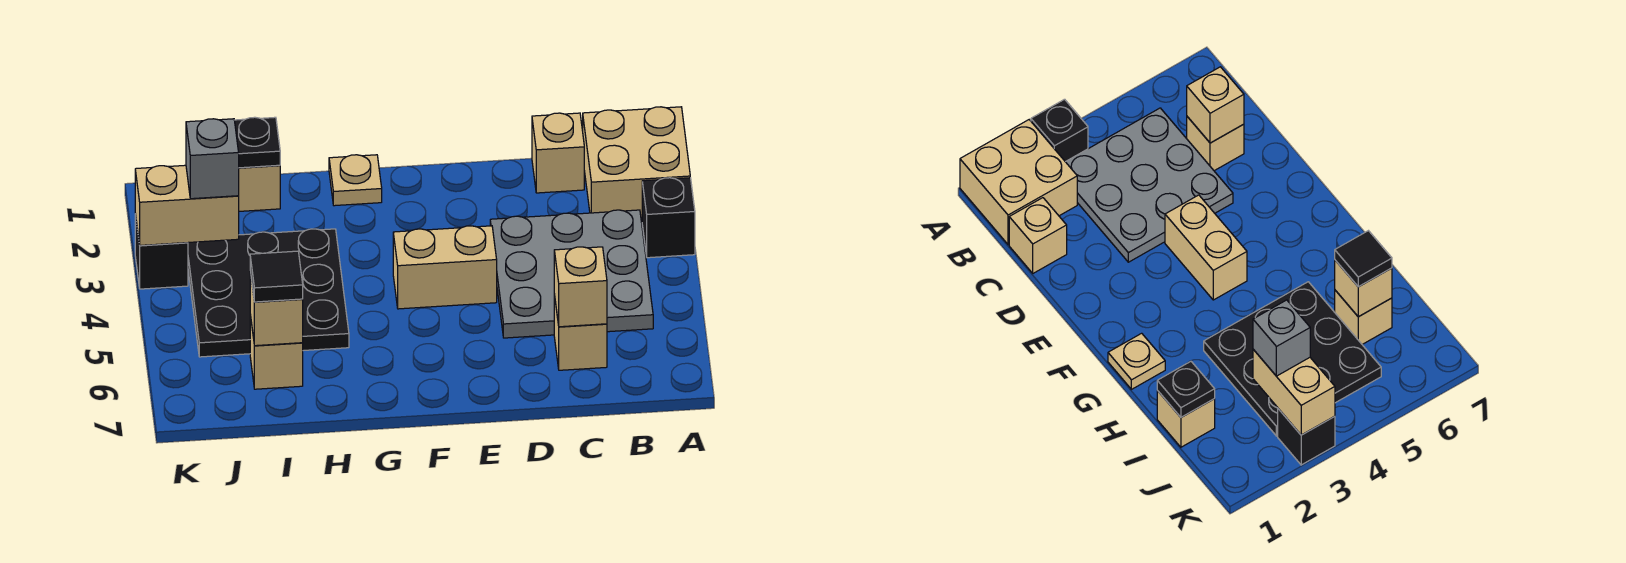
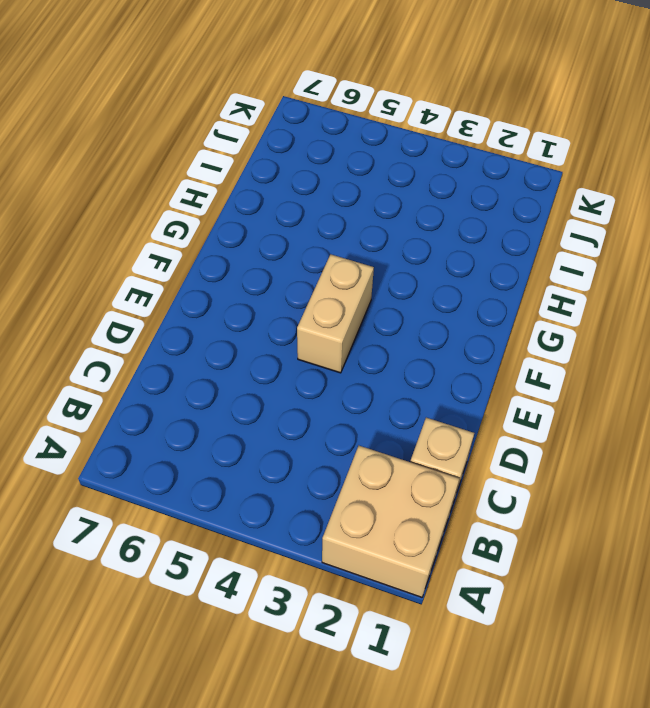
none -> black 1x1 brick [642,178,695,258]
none -> grey 3x3 plate [490,210,653,338]
none -> tan 1x1 brick [554,294,607,370]

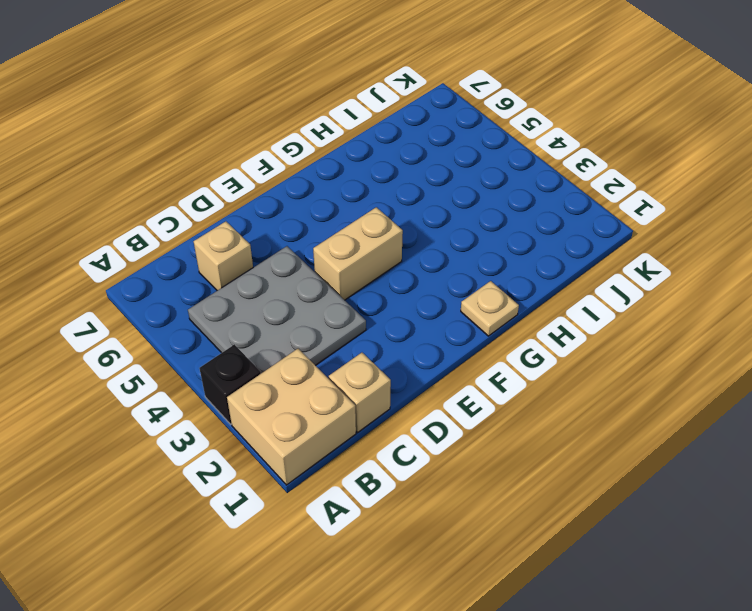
none -> black 3x3 plate [188,229,349,357]
none -> tan 1x1 brick [239,165,280,211]
none -> tan 1x1 brick [250,315,303,389]

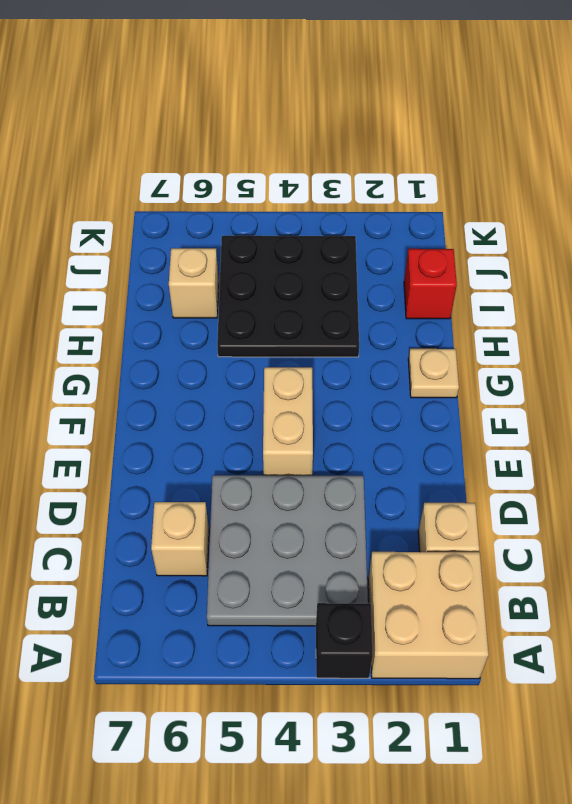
red 1x1 brick [404,249,457,319] -> tan 1x1 brick [239,165,280,211]
none -> black 1x1 brick [135,214,188,289]
none -> tan 1x1 brick [554,247,607,327]
none -> black 1x1 plate [234,117,280,168]

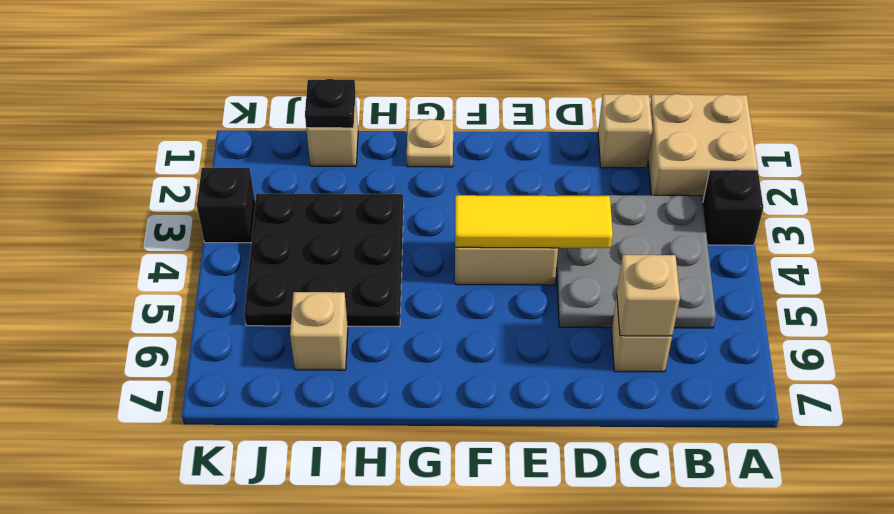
yellow 1x3 tile [455,195,613,248] -> none
none -> tan 1x1 brick [250,271,303,346]
none -> tan 1x2 brick [135,165,239,245]
none -> black 1x1 tile [250,251,303,302]

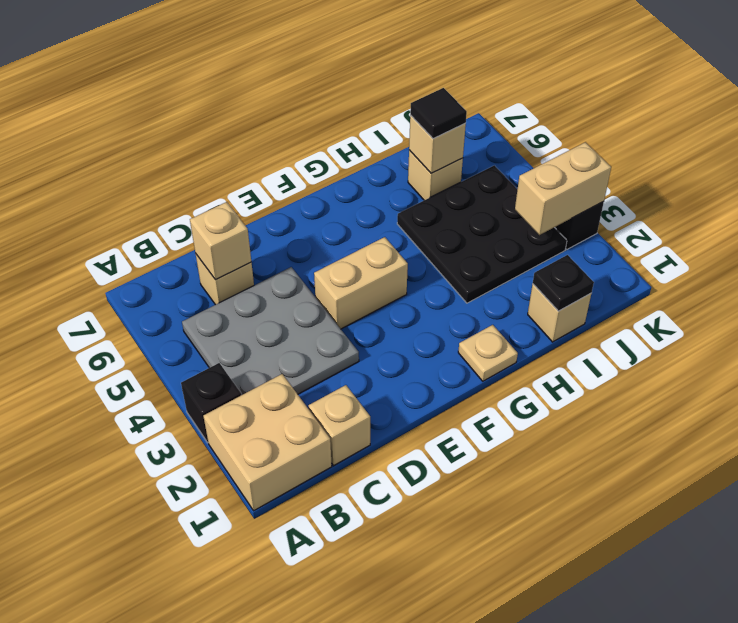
none -> grey 1x1 brick [186,119,239,199]

